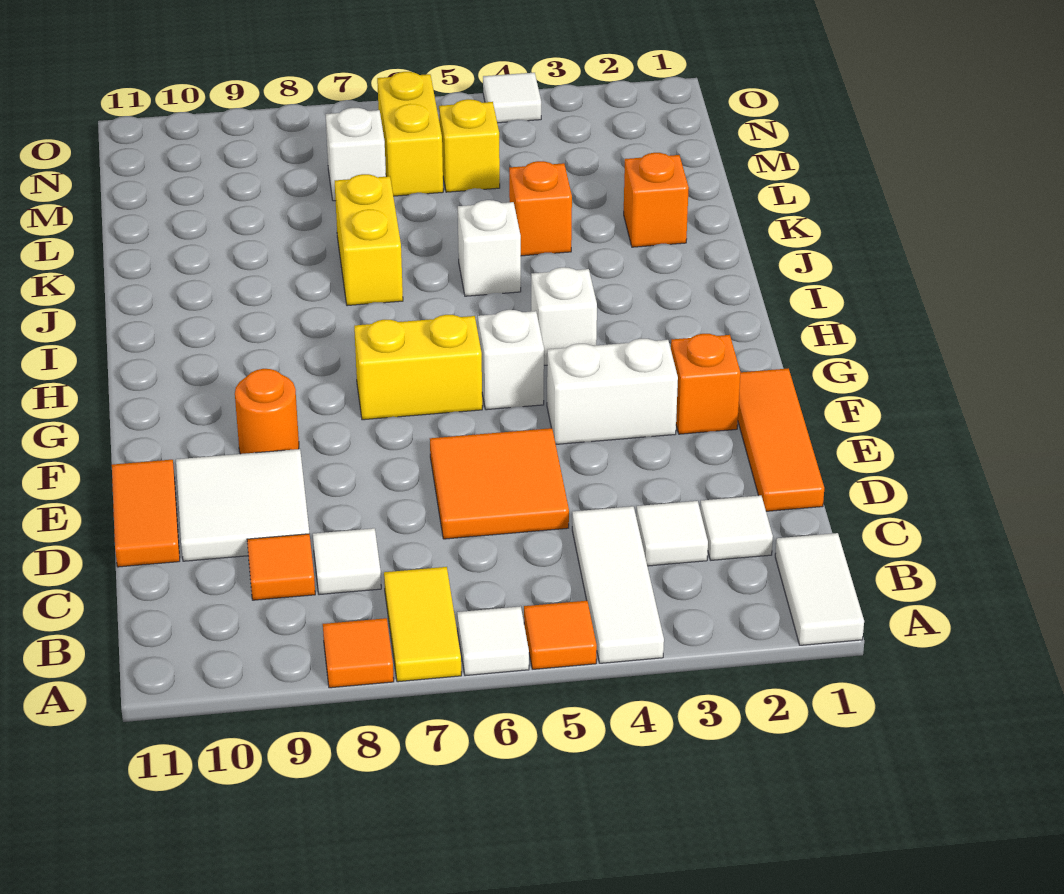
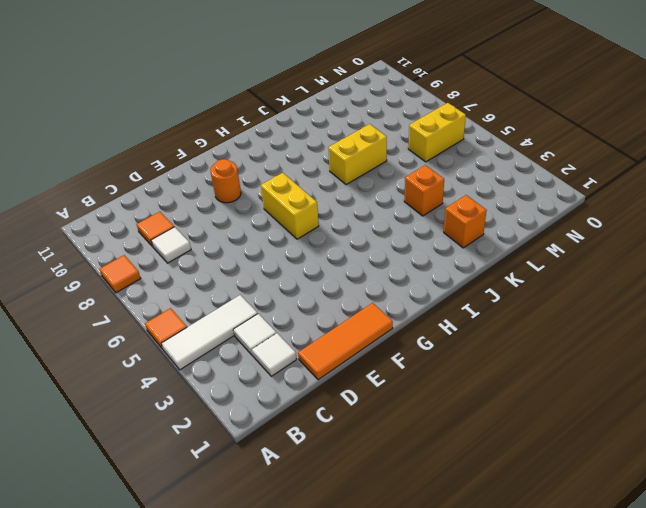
none -> white 1x2 tile [775,533,864,645]
none -> white 1x1 tile [457,606,529,676]
none -> yellow 1x2 tile [384,567,461,682]

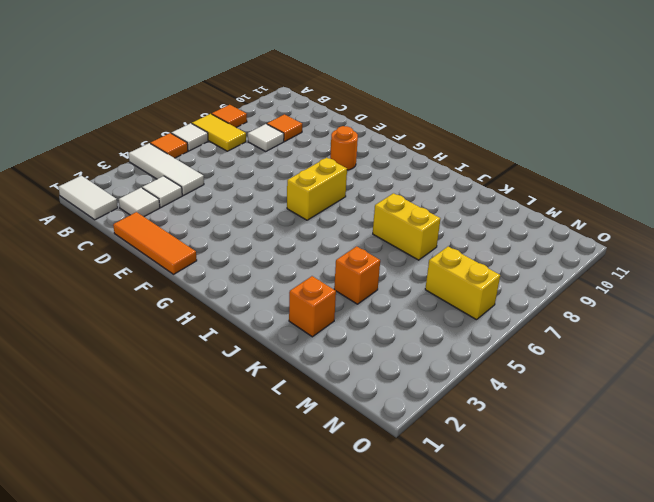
none -> orange 2x2 tile [430,428,569,539]
none -> white 2x2 tile [176,449,309,561]
none -> orange 1x2 tile [112,460,180,567]

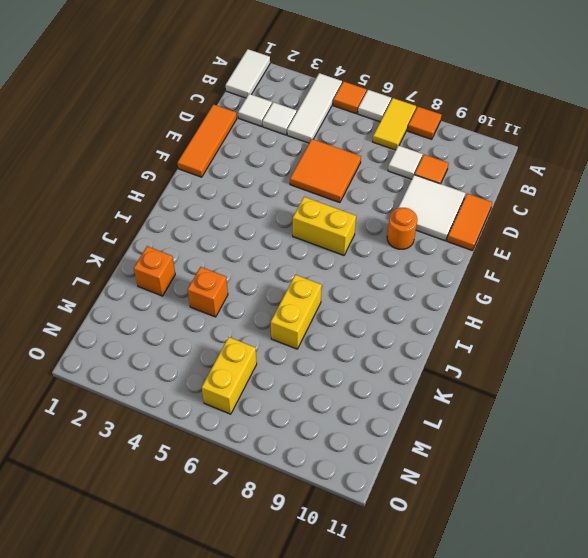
none -> orange 1x1 brick [671,334,740,434]
none -> white 1x2 brick [547,339,678,444]
none -> white 1x1 brick [478,310,544,410]

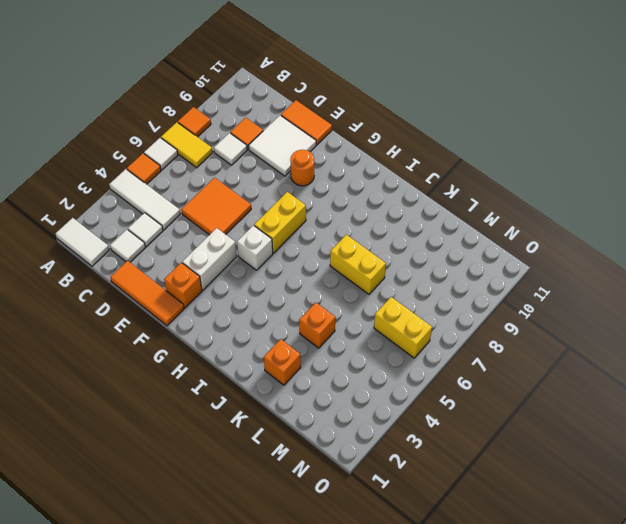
none -> white 1x1 brick [531,267,597,365]
none -> white 1x1 brick [458,200,521,296]
none -> yellow 1x1 brick [439,99,500,192]

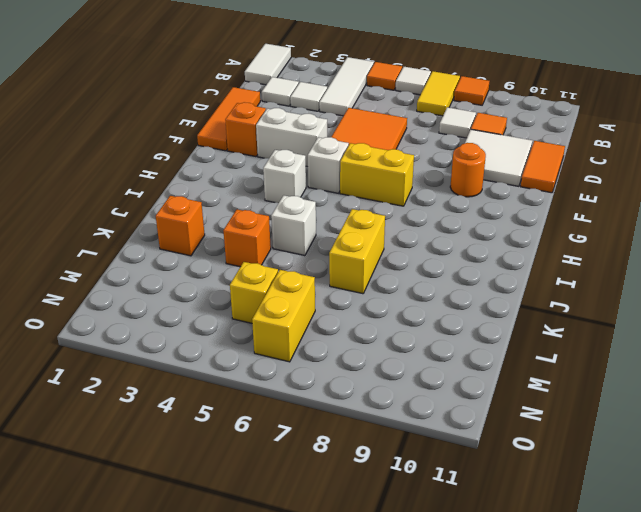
none -> white 1x1 brick [326,108,386,201]
none -> white 1x1 tile [483,73,541,123]

